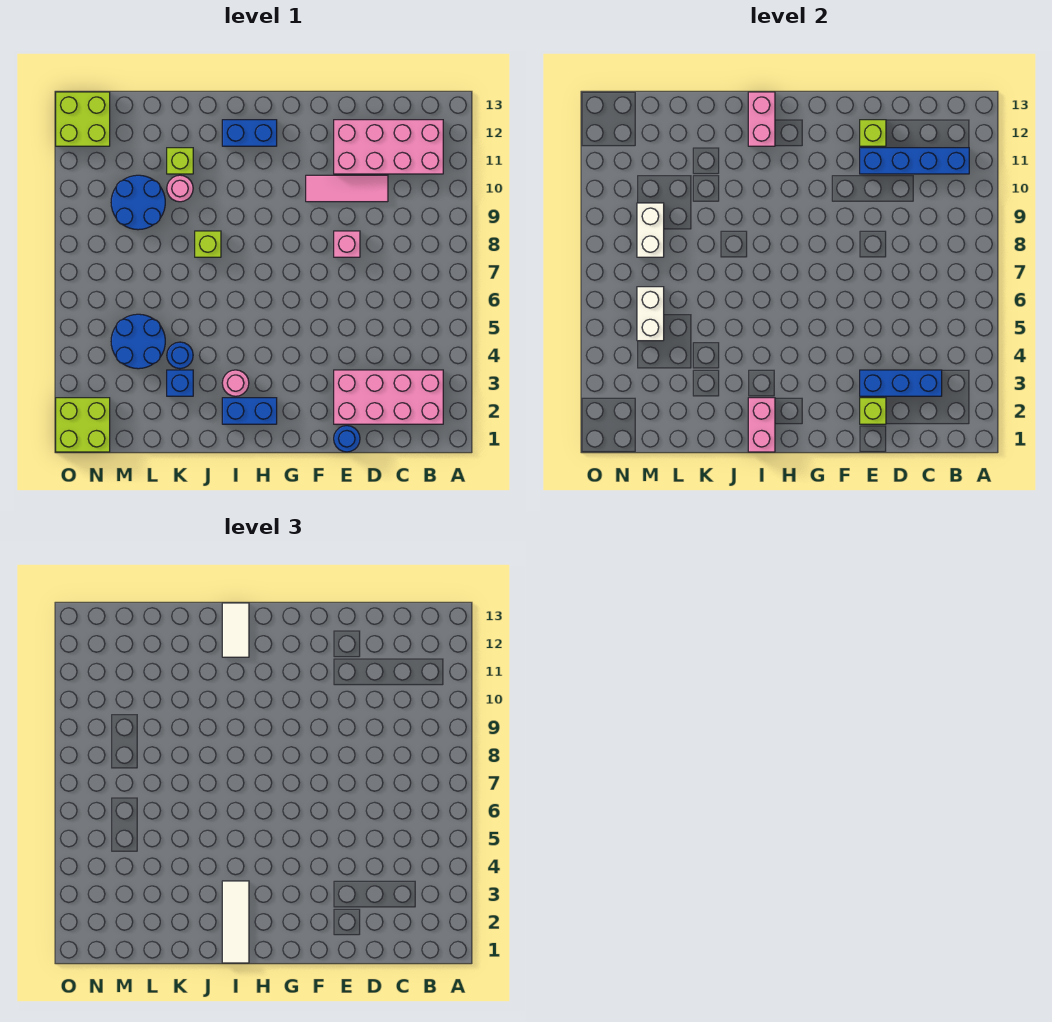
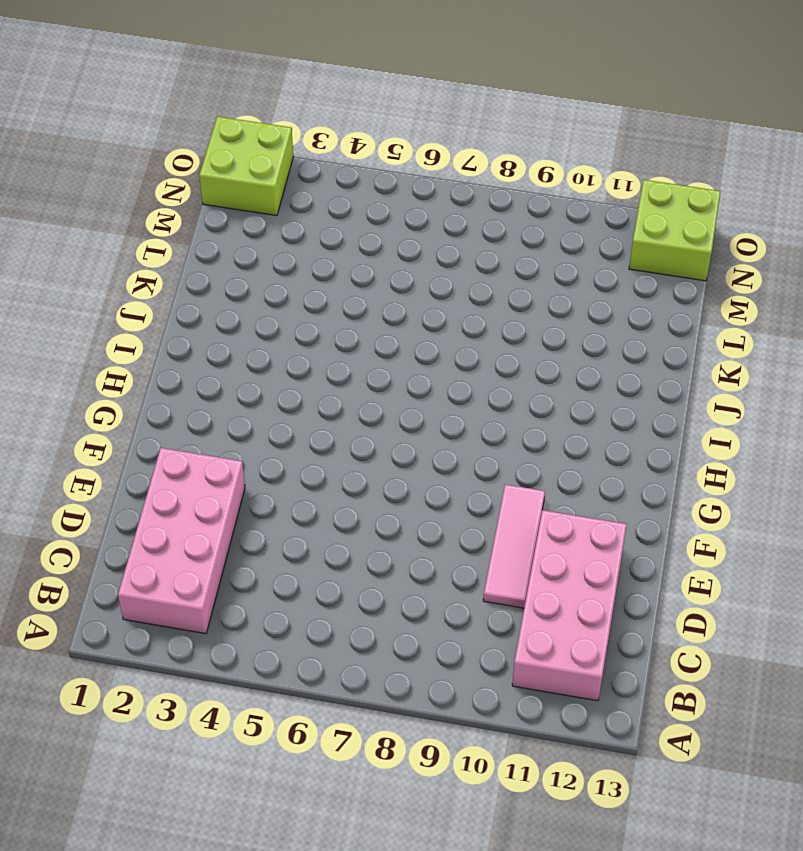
none -> blue 1x1 round brick [334,426,360,452]
none -> pink 1x1 brick [334,231,360,257]
none -> blue 1x2 brick [222,398,277,424]

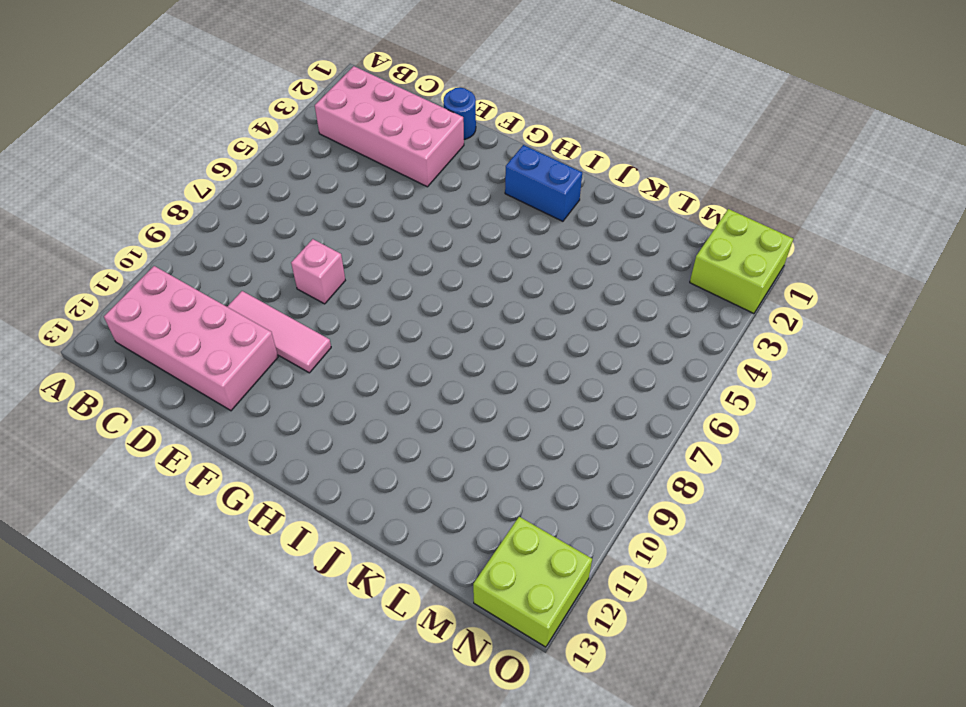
none -> blue 1x2 brick [222,120,277,146]
none -> pink 1x1 round brick [222,370,249,396]
none -> lime 1x1 brick [195,231,221,257]

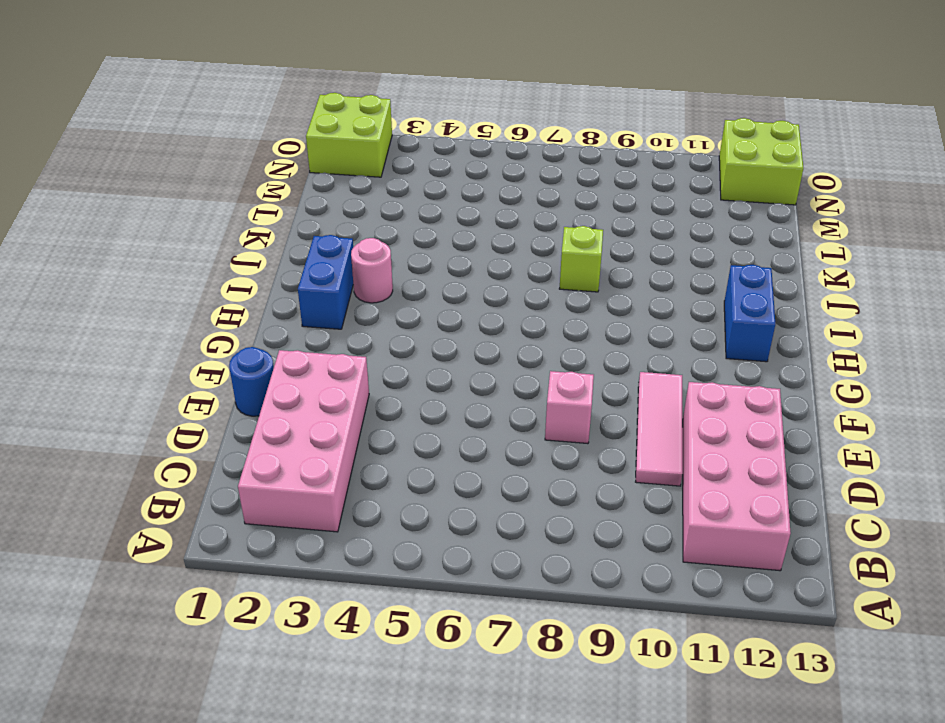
none -> blue 1x1 brick [167,370,193,396]
none -> blue 1x1 round brick [167,342,193,369]
none -> pink 1x1 round brick [167,175,193,202]

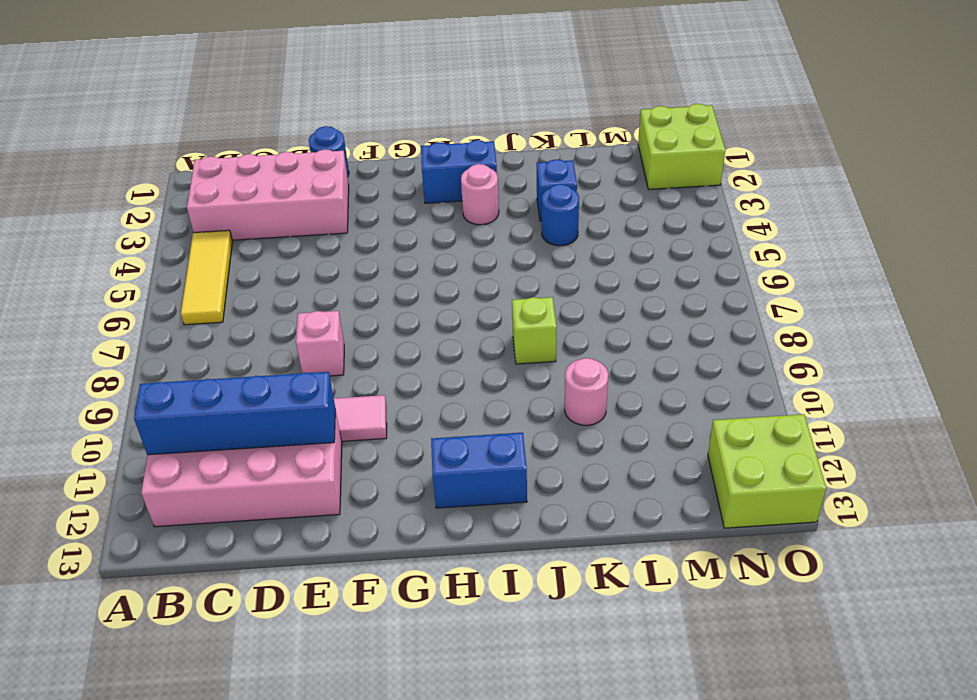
yellow 1x3 tile [181,230,232,325] -> none
none -> lime 1x1 brick [167,148,193,174]
none -> blue 2x2 round brick [111,314,165,369]
none -> blue 2x2 round brick [111,175,165,230]

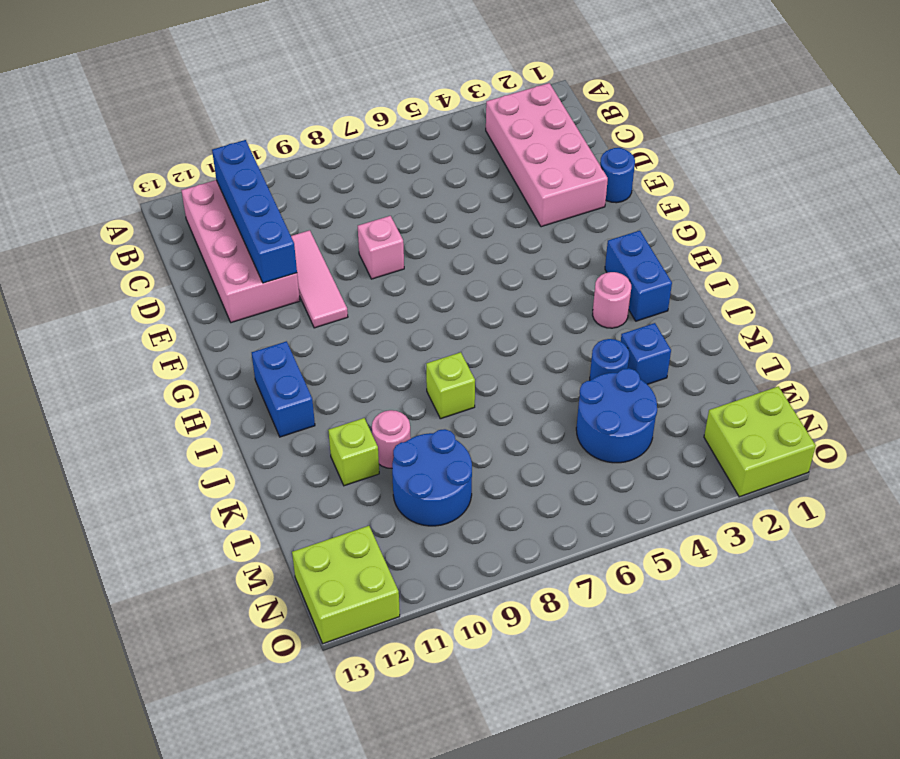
none -> blue 1x3 brick [860,370,942,396]
none -> lime 1x1 brick [860,398,886,424]
none -> lime 1x1 brick [860,120,886,146]

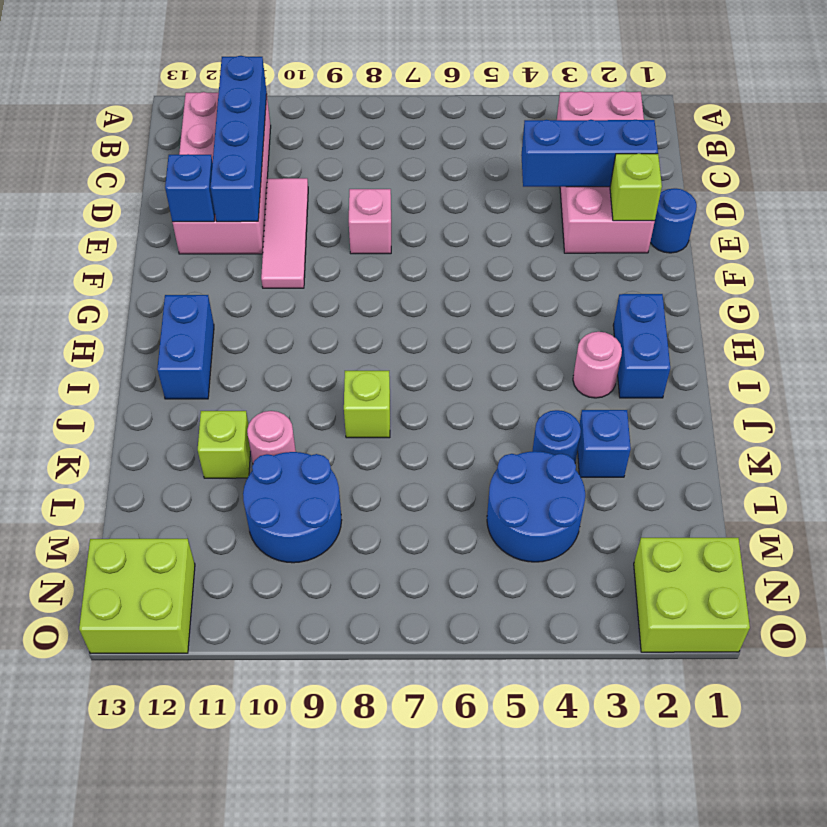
blue 1x3 brick [521,120,658,187] -> blue 1x3 brick turned to [860,370,942,396]
blue 1x1 brick [165,154,215,222] -> lime 1x1 brick [860,120,886,146]
none -> pink 1x2 brick [748,398,775,452]
none -> pink 1x2 brick [748,92,775,146]
none -> white 1x2 brick [637,287,664,341]

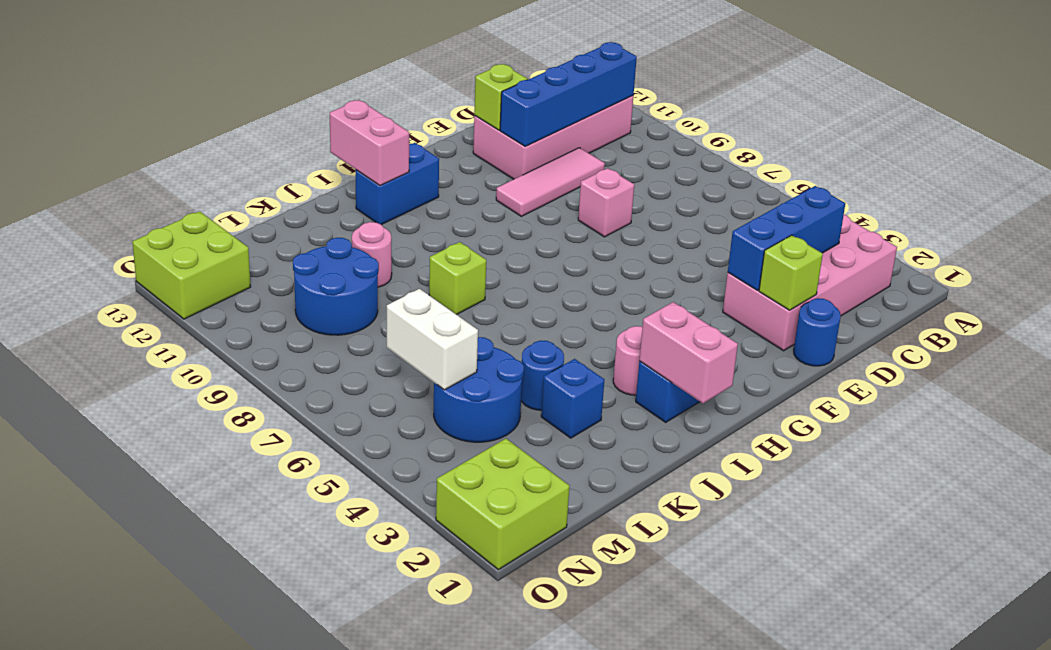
none -> lime 1x1 brick [167,148,193,174]
none -> white 1x2 brick [637,203,664,257]
none -> white 1x3 tile [222,881,249,963]

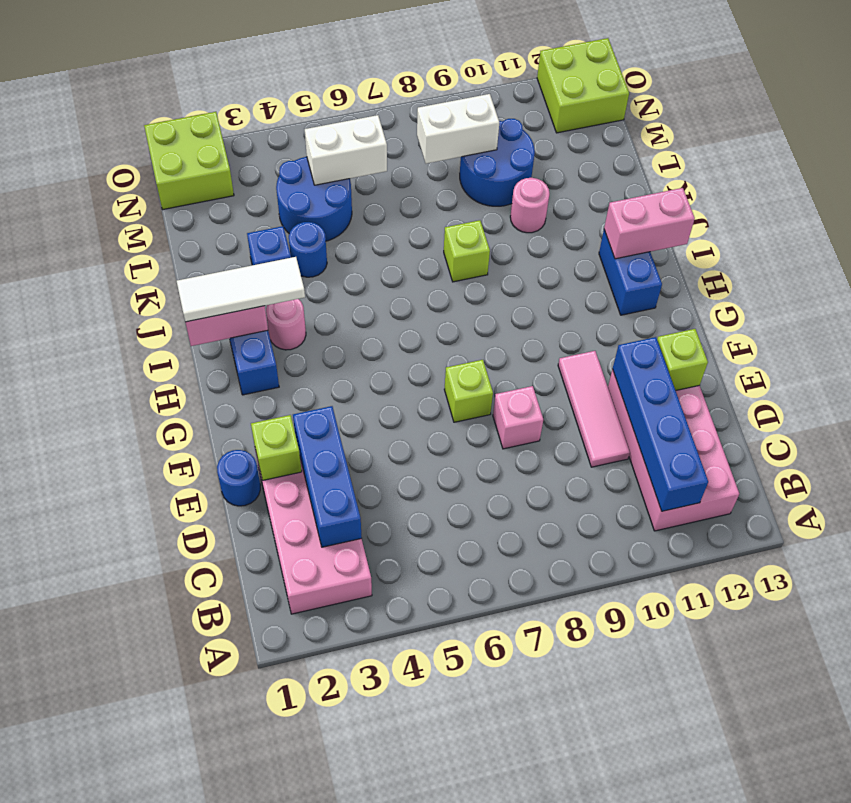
lime 1x1 brick [444,360,493,422] -> lime 1x1 brick moved to [167,148,193,174]
none -> white 1x2 tile [222,603,249,657]

